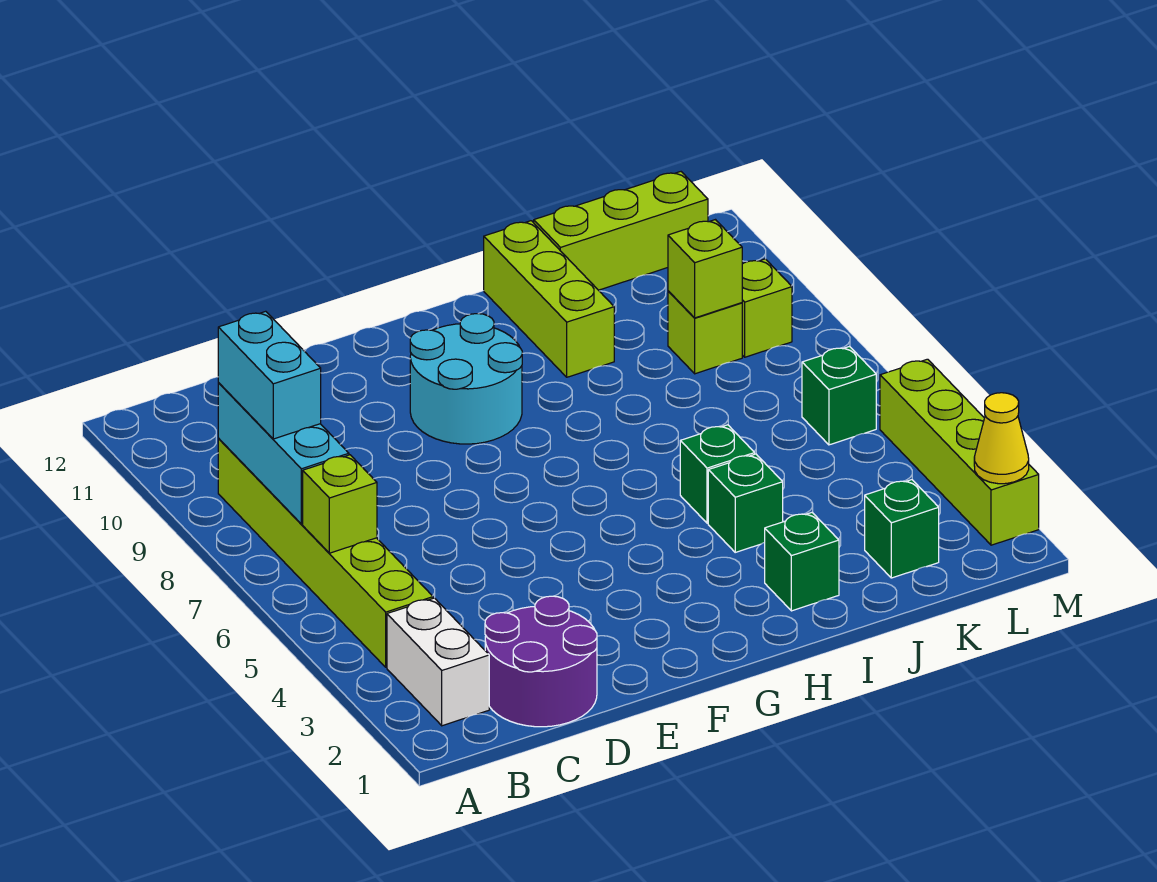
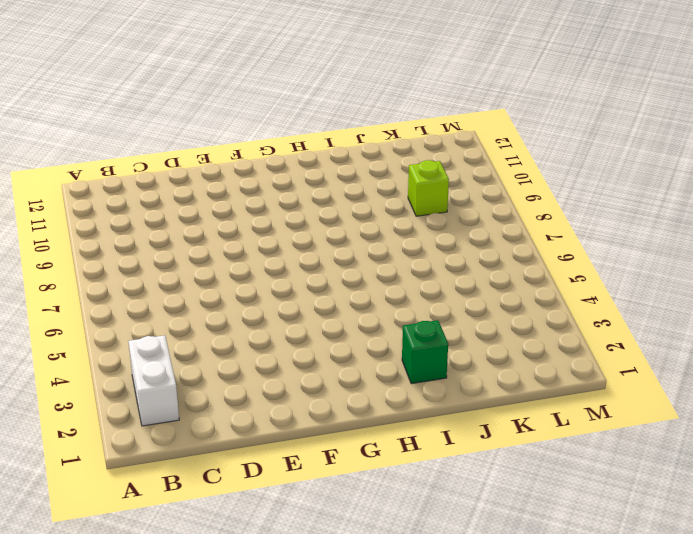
none -> lime 1x6 brick [218,439,433,667]
none -> purple 2x2 round brick [485,596,597,727]
none -> cyan 2x2 round brick [410,314,522,444]

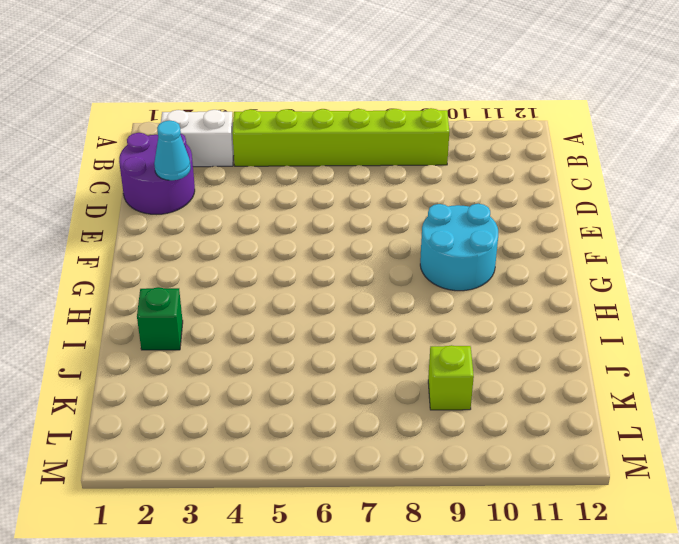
cyan 1x1 cone [154,120,191,180] -> none
none -> green 1x1 brick [708,454,783,552]
none -> green 1x1 brick [680,425,755,523]
none -> lime 1x3 brick [484,221,614,377]

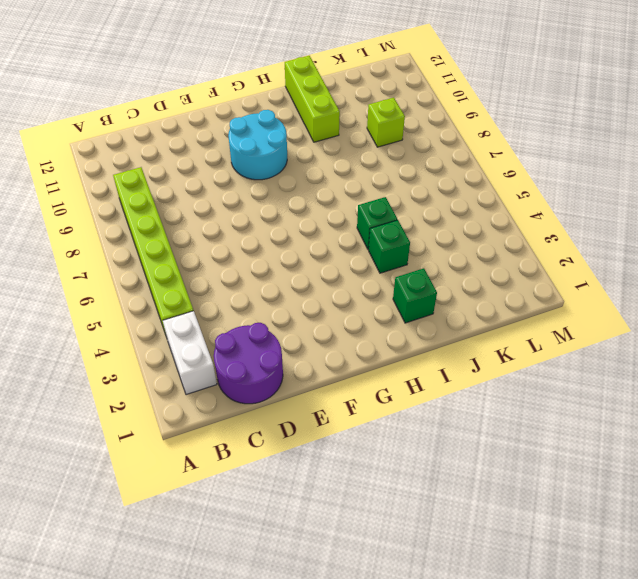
none -> lime 1x3 brick [534,172,708,290]
none -> green 1x1 brick [865,480,939,578]
none -> green 1x1 brick [802,347,876,445]

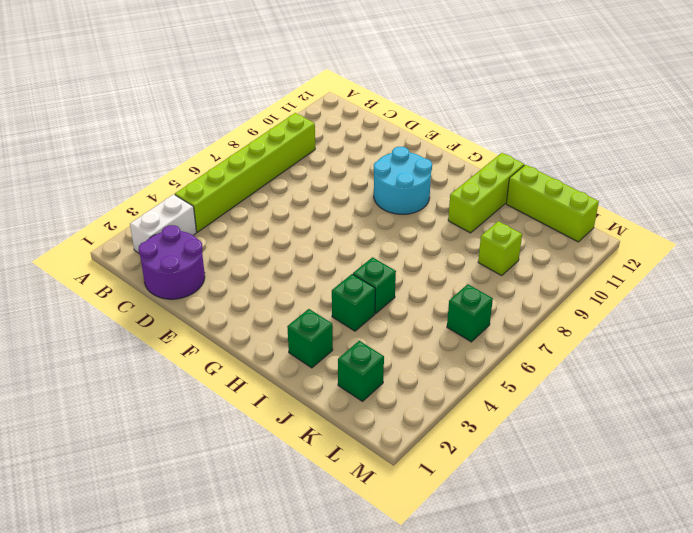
none -> lime 1x1 brick [742,259,792,357]
none -> lime 1x4 brick [880,359,1039,545]
none -> lime 1x1 brick [303,455,377,553]

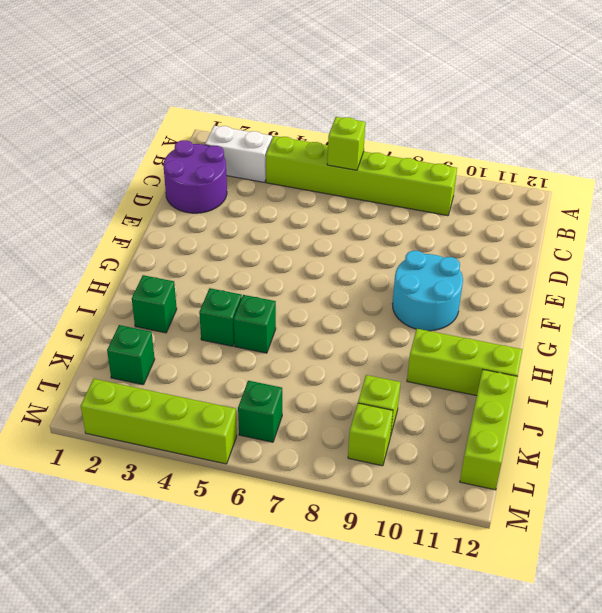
none -> cyan 1x3 brick [218,383,349,524]
none -> lime 1x1 brick [668,220,742,318]
none -> yellow 1x1 cone [974,393,1029,484]

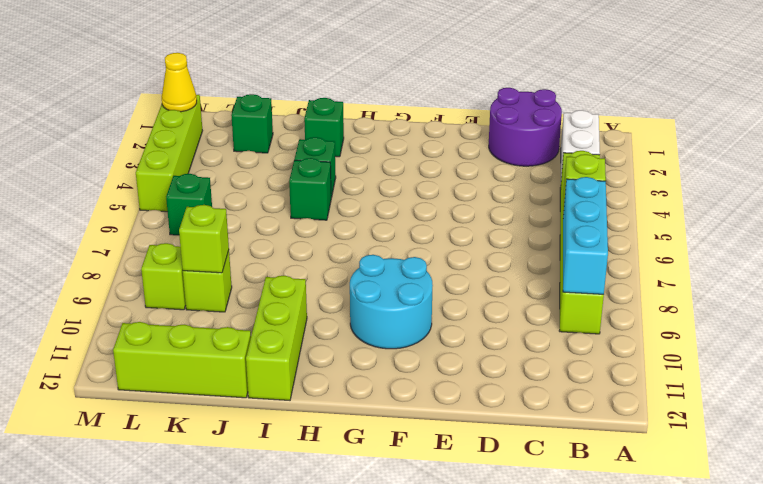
none -> cyan 1x2 brick [218,311,321,439]

